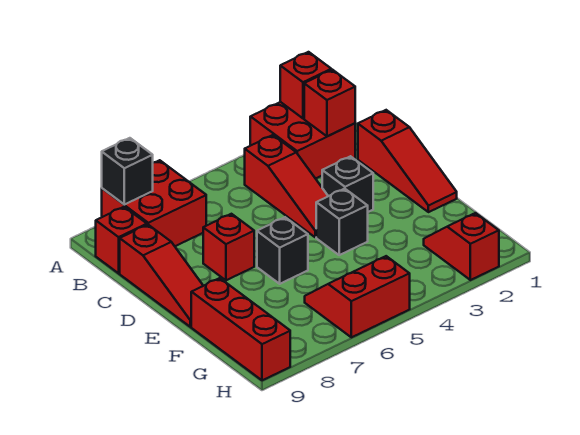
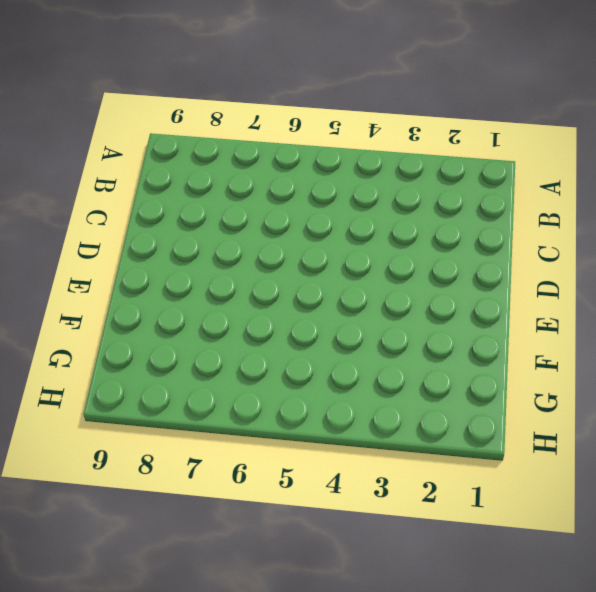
none -> red 2x2 brick [250,102,355,179]
none -> red 2x2 brick [102,160,206,246]
none -> red 1x3 slope [245,135,328,237]

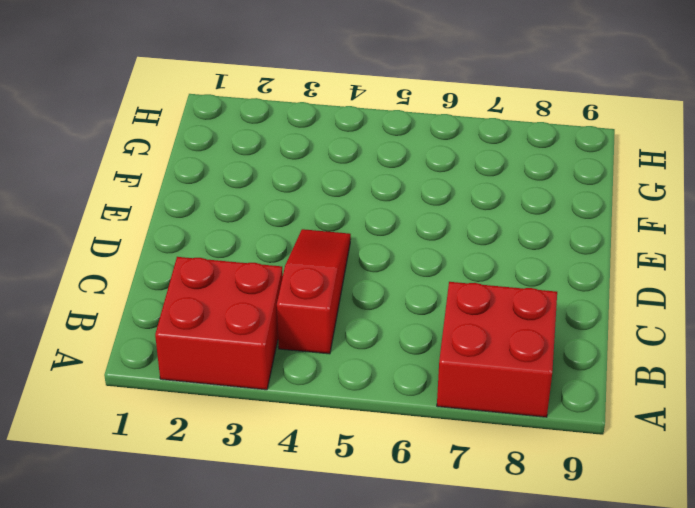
none -> red 1x1 brick [96,207,147,273]
none -> red 1x3 slope [358,110,457,212]
none -> red 1x3 slope [120,225,203,327]

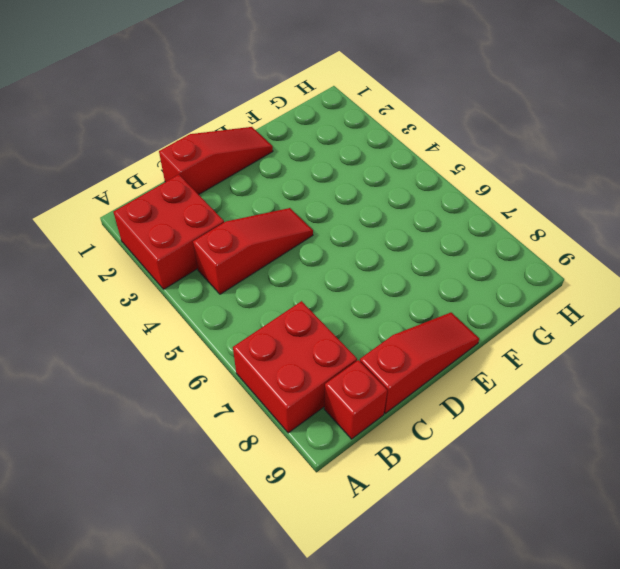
none -> black 1x1 brick [322,156,373,212]
none -> red 1x1 brick [203,214,254,280]
none -> black 1x1 brick [316,189,368,255]

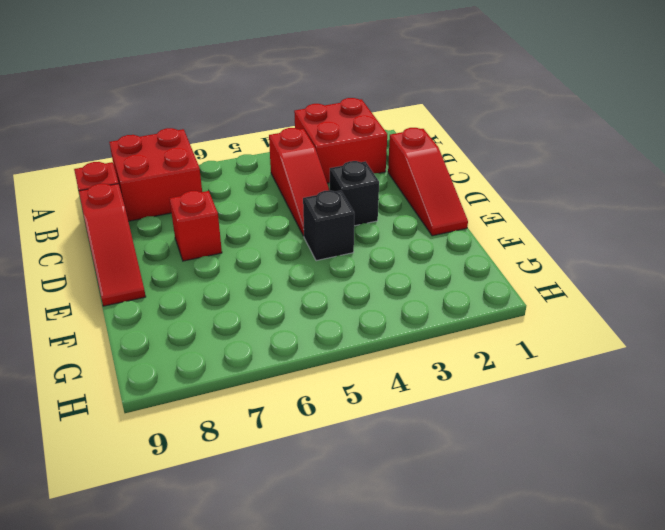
none -> black 1x1 brick [257,217,308,284]
none -> red 1x3 brick [191,278,290,380]
none -> red 1x2 slope [424,213,499,280]

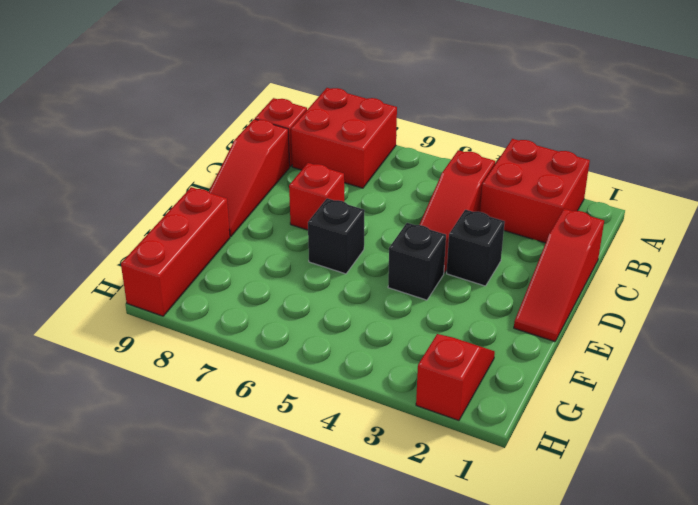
none -> red 2x2 slope [305,256,410,337]
none -> red 1x1 brick [280,52,331,118]
none -> black 1x1 brick [102,138,153,205]

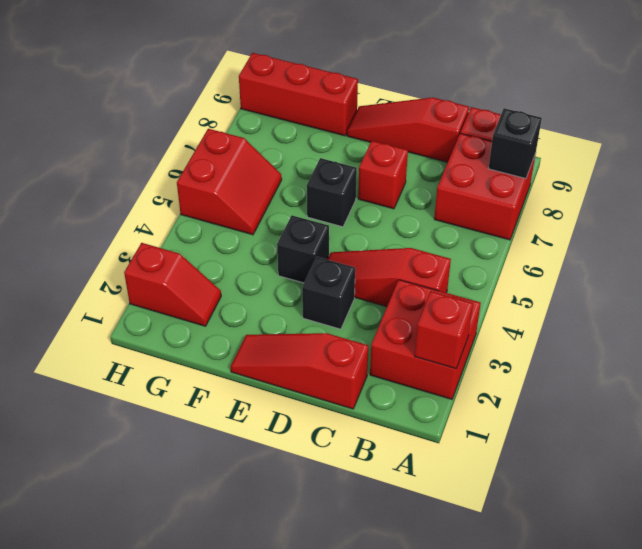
none -> red 1x1 brick [304,70,355,136]

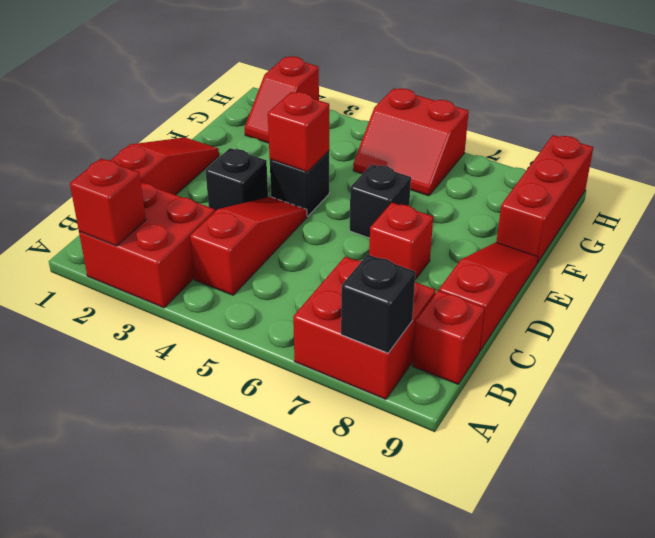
red 1x1 brick [268,92,329,172] -> red 1x1 brick moved to [304,70,355,136]

